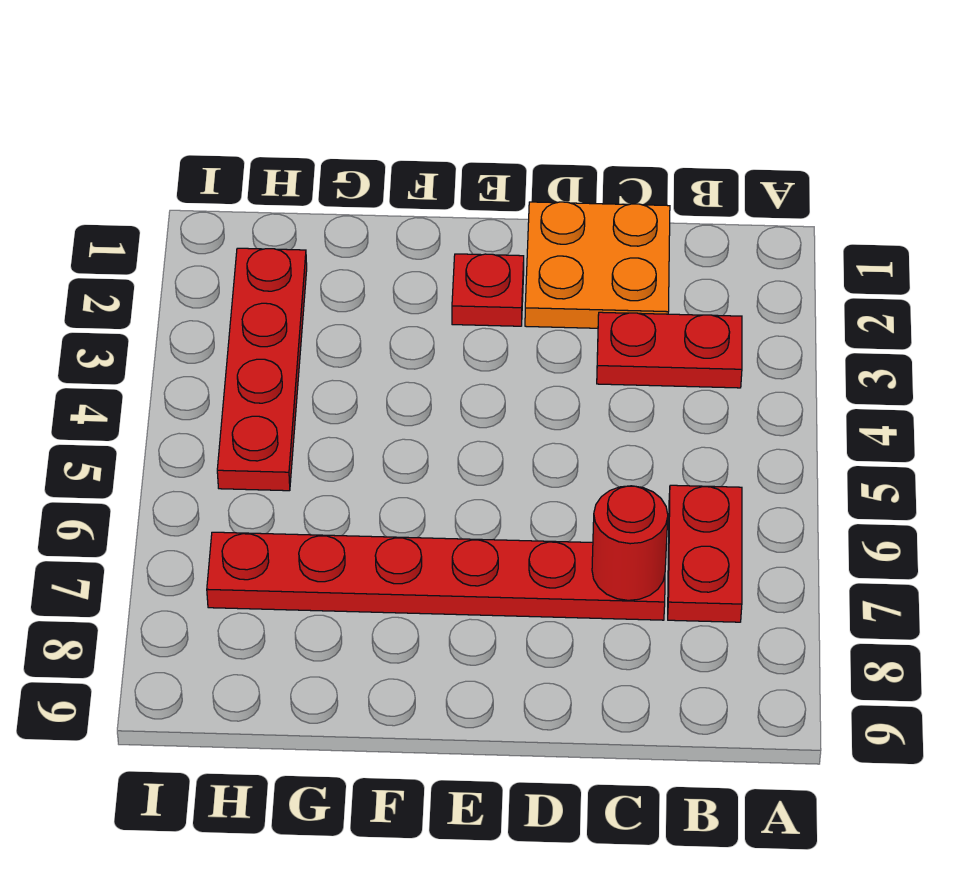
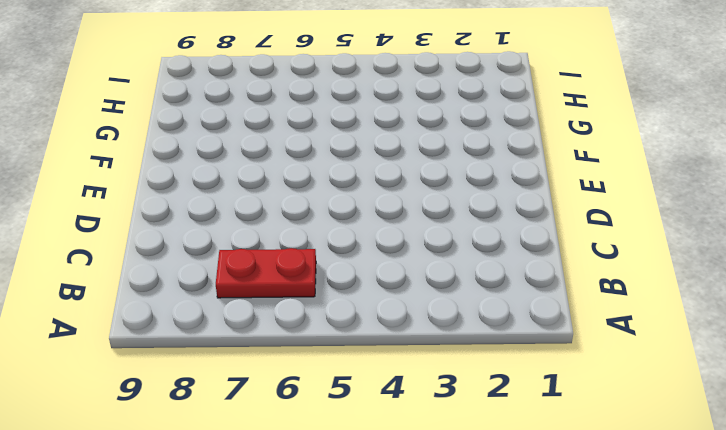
none -> red 1x2 plate [597,312,742,388]
none -> orange 2x2 plate [525,202,670,328]

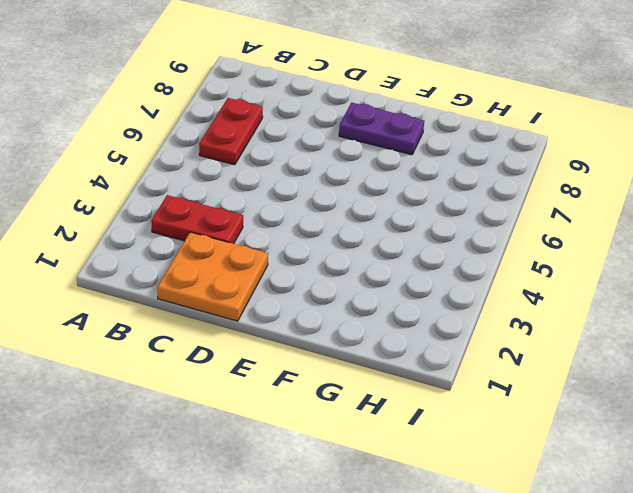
purple 1x2 plate [339,103,424,155] -> none
none -> red 1x6 plate [207,532,665,620]
none -> red 1x1 plate [452,254,524,326]

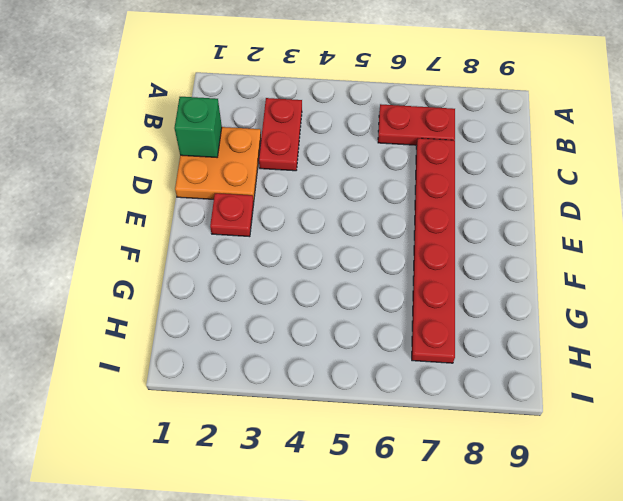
green 1x1 brick [174,97,222,157] -> none
none -> red 1x4 plate [217,248,307,491]
none -> red 1x1 round brick [592,486,668,600]

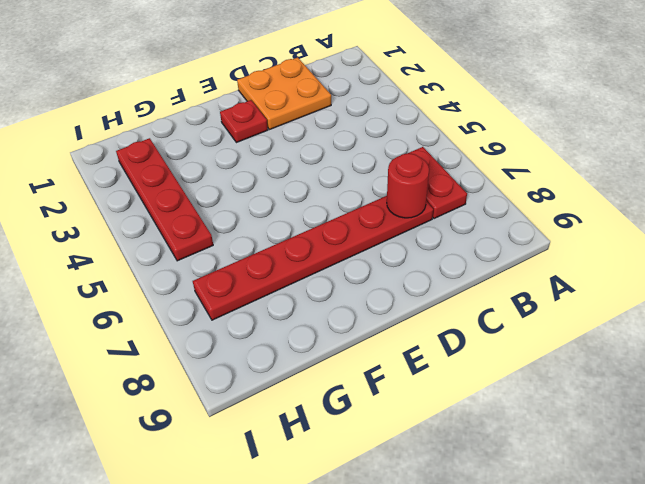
none -> red 1x2 plate [597,312,742,388]

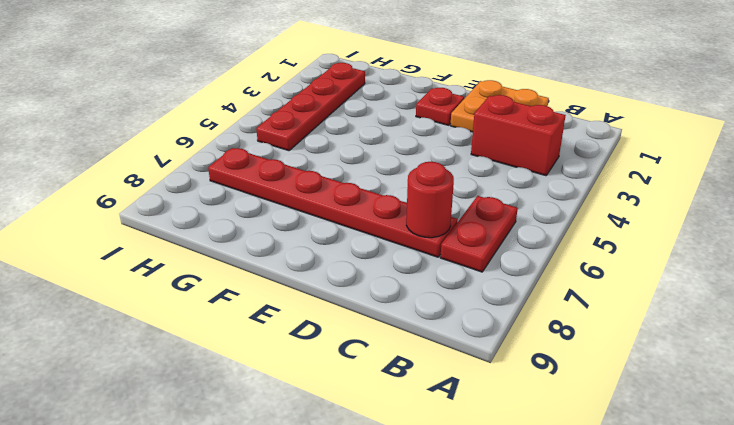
red 1x2 brick [471,95,566,176] -> red 1x2 plate [597,312,742,388]

